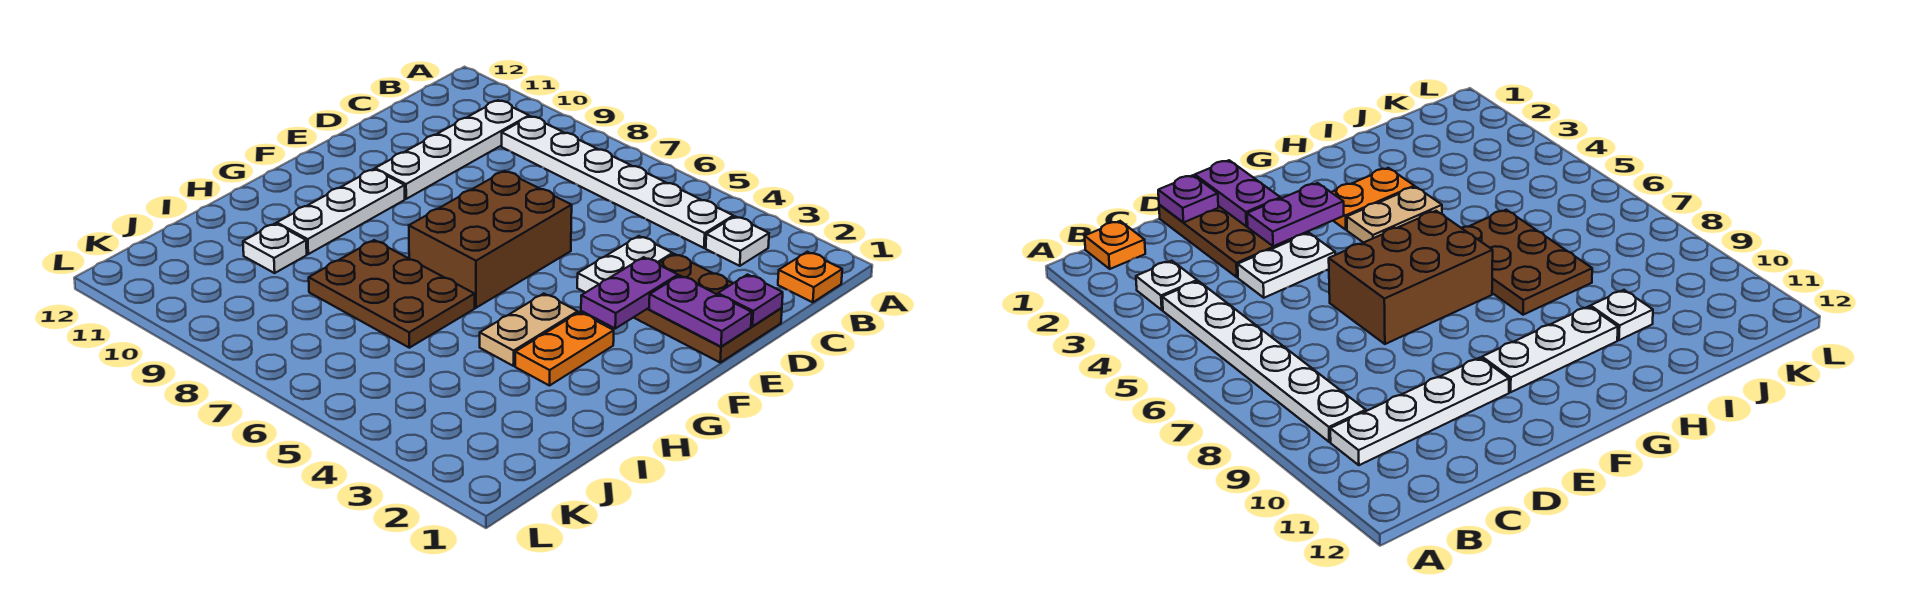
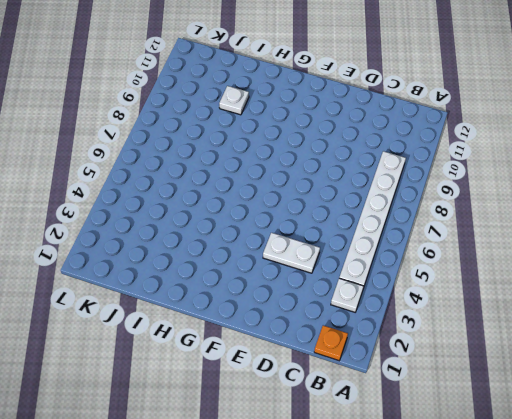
none -> white 1x4 plate [375,100,529,199]
none -> brown 2x3 plate [634,254,782,362]
none -> brown 2x3 brick [409,171,572,308]

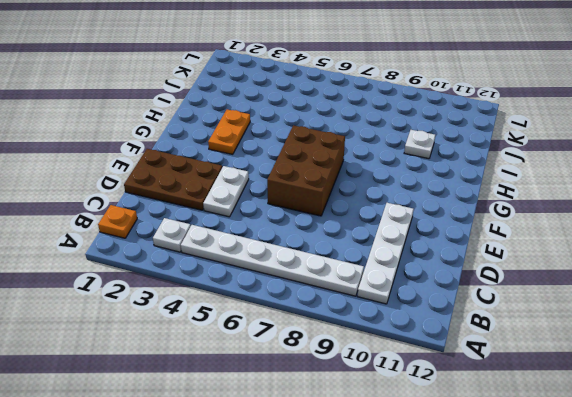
none -> white 1x3 plate [277,169,405,254]
none -> tan 1x2 plate [480,294,578,366]
none -> brown 2x3 plate [309,240,475,348]

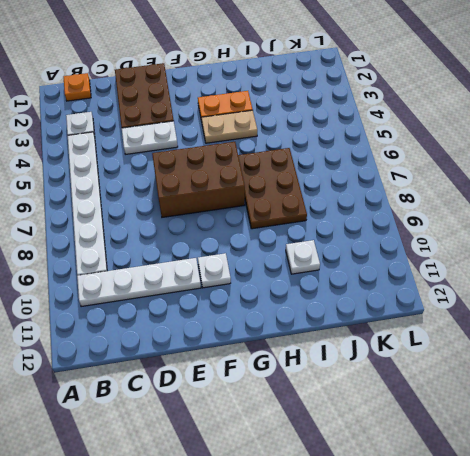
white 1x1 plate [198,253,231,288] -> white 1x3 plate [277,169,405,254]
none -> purple 1x1 plate [718,275,783,326]
none -> purple 1x2 plate [649,276,752,347]
none -> purple 1x2 plate [581,257,678,328]

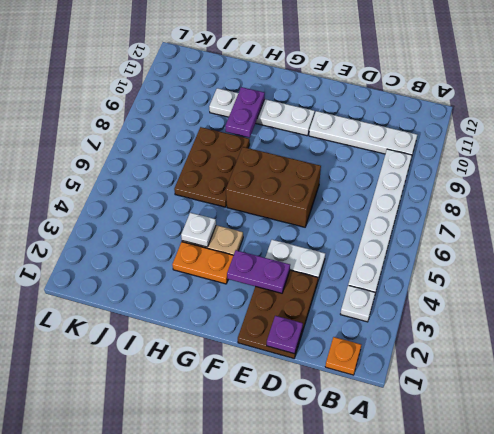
white 1x1 plate [181,213,216,247] -> none
purple 1x2 plate [225,87,265,137] -> purple 1x2 plate moved to [649,276,752,347]

